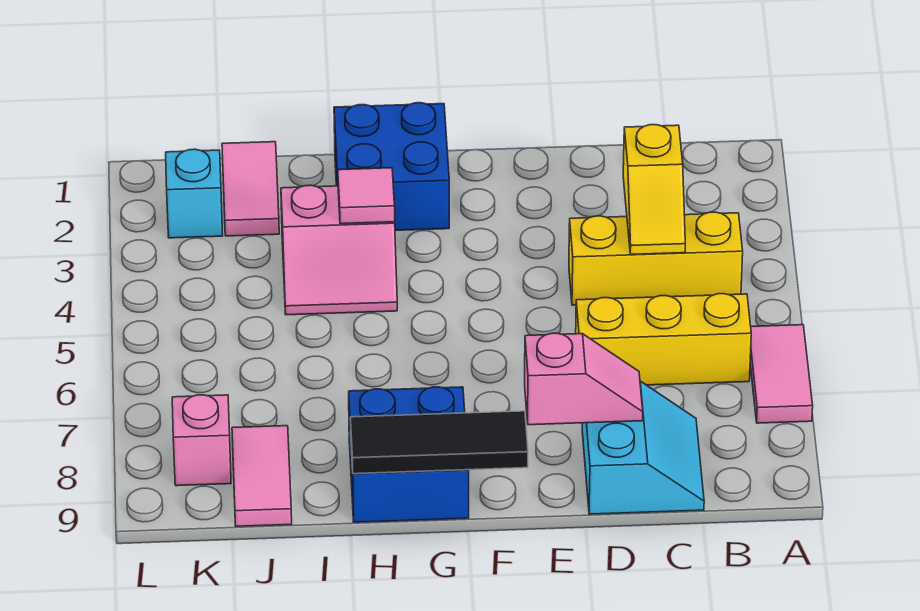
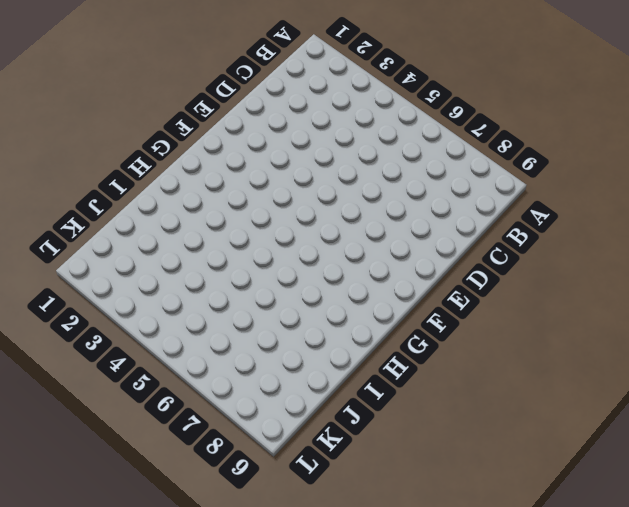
none -> pink 1x2 tile [750,325,813,423]
none -> yellow 1x3 brick [569,212,743,305]
none -> yellow 1x3 brick [576,294,751,385]

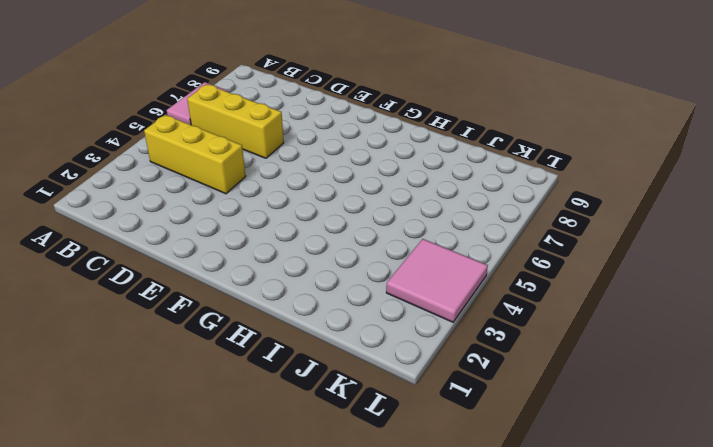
pink 2x2 tile [386,239,488,322] -> none
none -> cyan 2x2 slope [582,381,704,514]
none -> blue 2x2 brick [334,103,449,230]
none -> blue 2x2 brick [349,387,469,522]

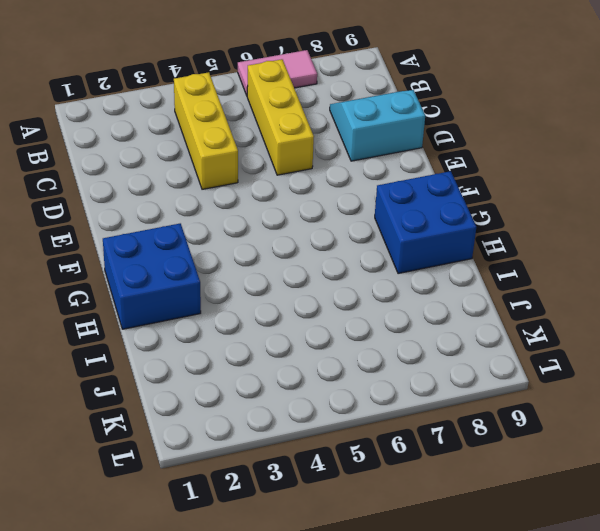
none -> pink 2x2 slope [281,185,397,315]
none -> pink 1x2 tile [222,142,279,236]
none -> pink 1x2 tile [232,426,292,526]

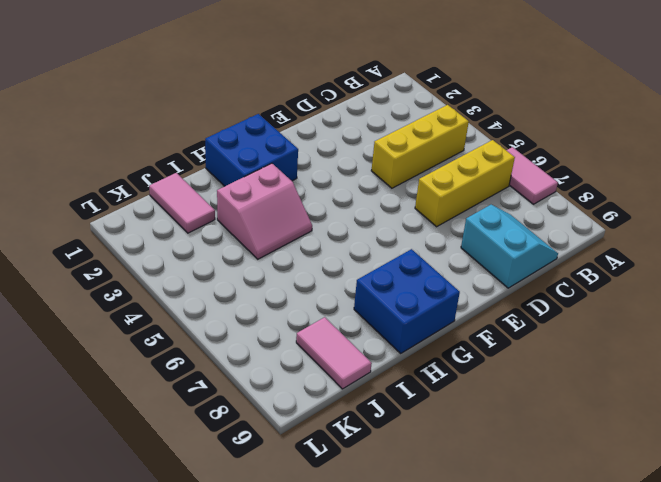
none -> cyan 1x1 brick [166,149,223,238]
none -> pink 1x1 brick [172,395,231,486]
none -> yellow 1x2 slope [623,125,685,254]

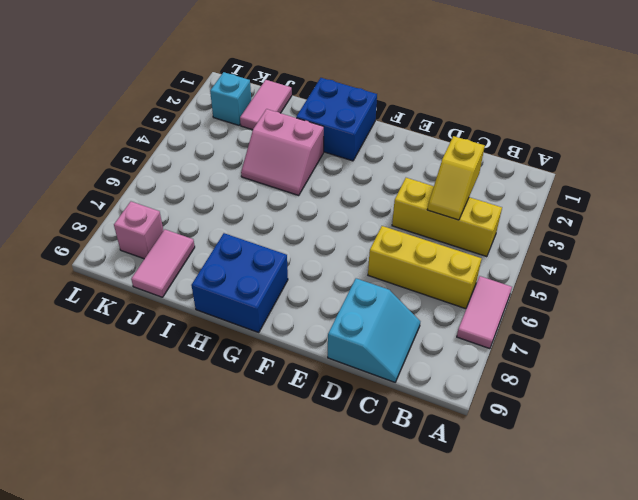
none -> pink 1x2 slope [525,333,643,425]
none -> black 1x3 tile [350,411,528,474]
none -> pink 1x1 tile [338,168,395,224]

